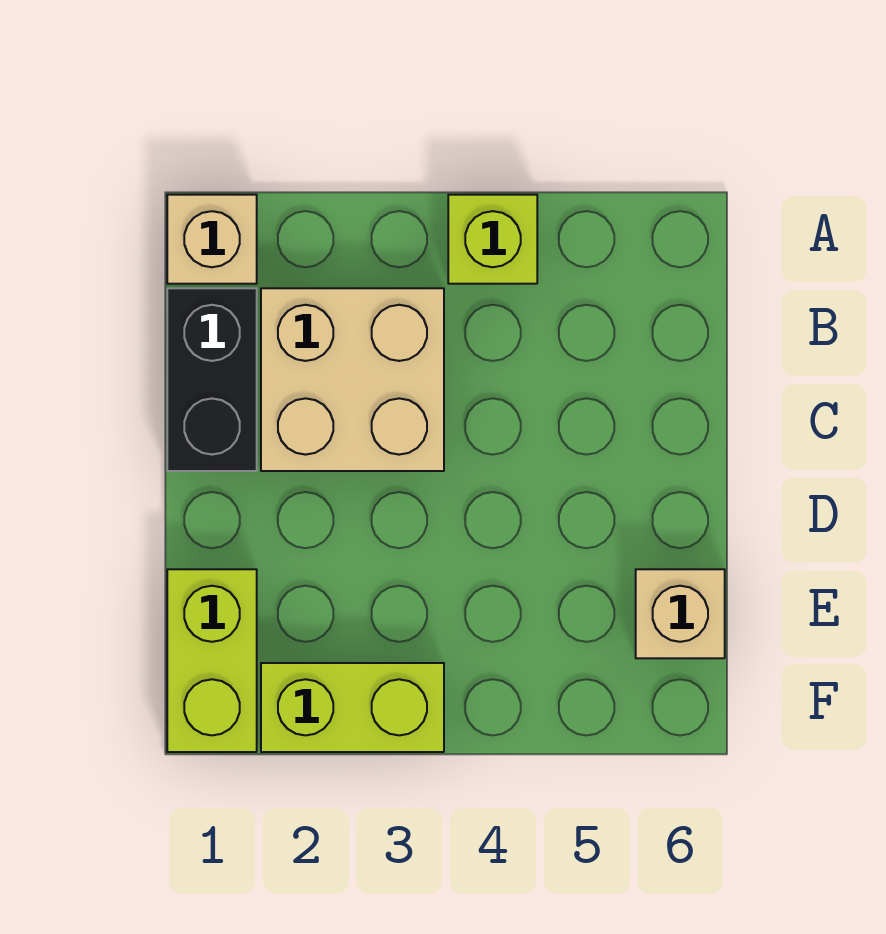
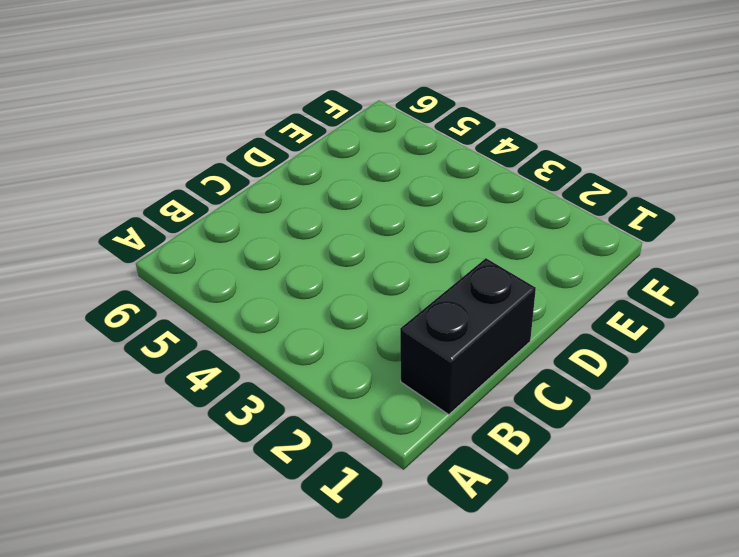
none -> tan 1x1 brick [167,195,257,284]
none -> lime 1x1 brick [448,195,537,284]

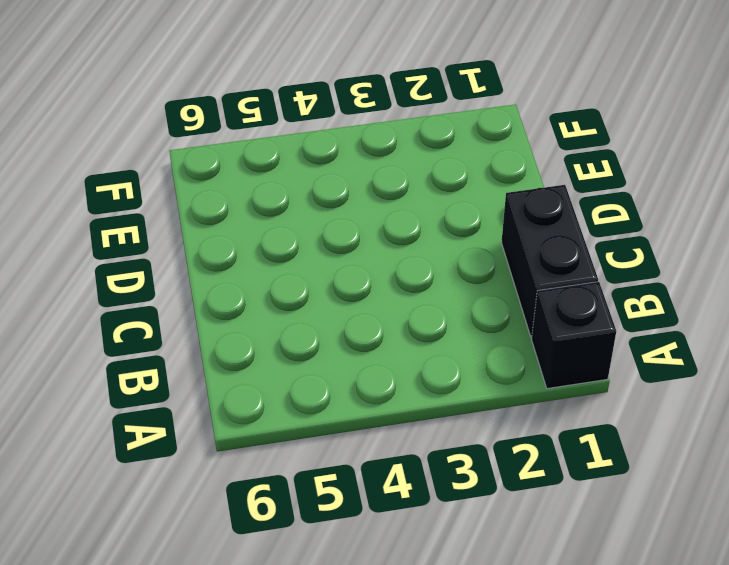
black 1x1 brick [531,282,616,389] -> tan 1x1 brick [167,195,257,284]
none -> lime 1x1 brick [448,195,537,284]
none -> tan 2x2 brick [261,288,444,471]

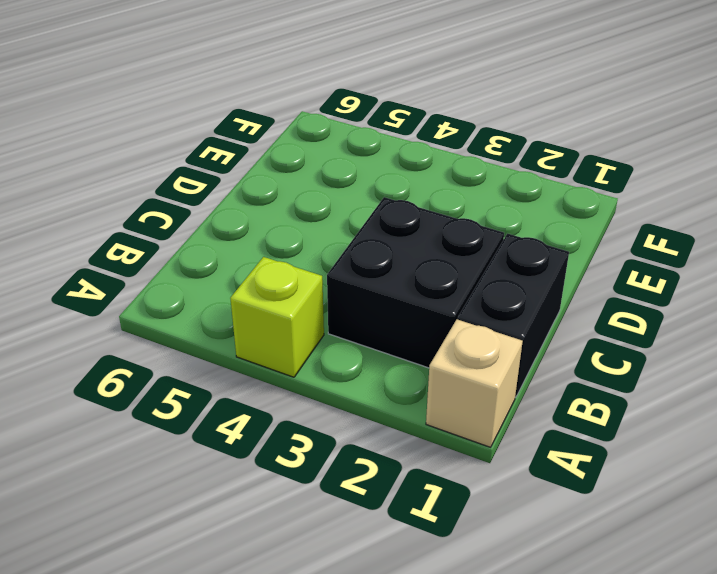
black 2x2 brick [327,197,504,368] -> tan 2x2 brick [261,288,444,471]
none -> lime 1x2 brick [167,569,257,752]
none -> tan 1x1 brick [636,569,725,658]

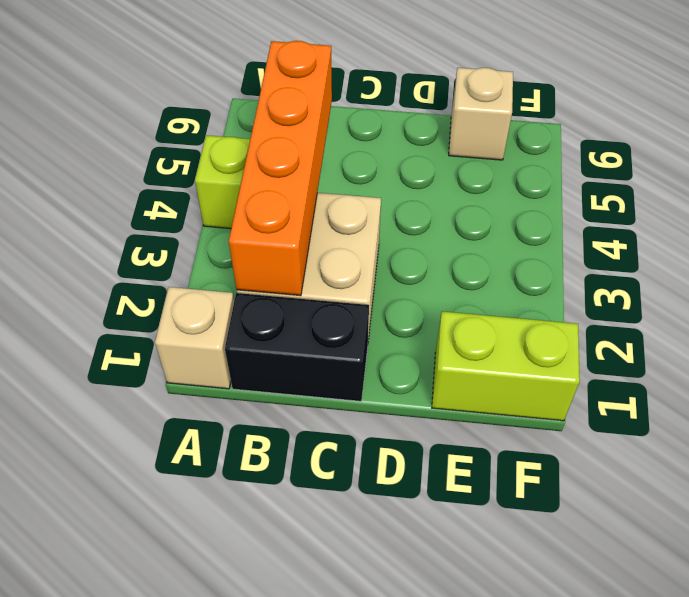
orange 1x4 brick [229,41,332,296] -> none
none -> lime 1x2 brick [261,663,444,752]

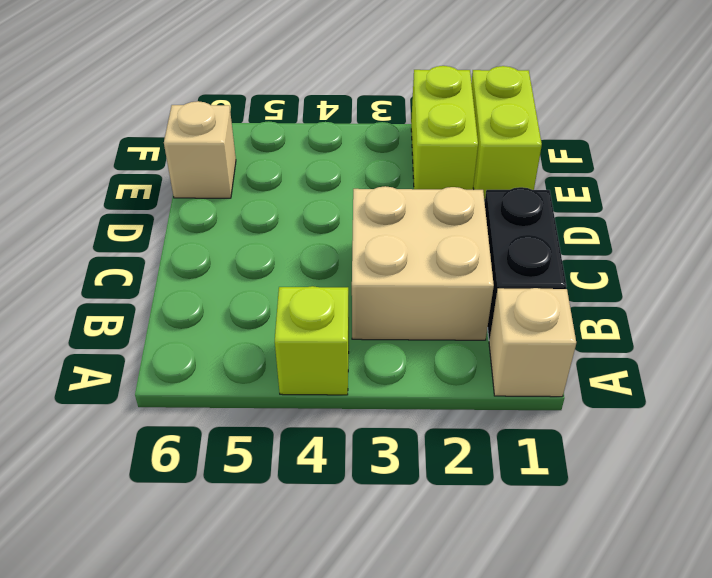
lime 1x2 brick [411,66,478,190] -> lime 1x2 brick turned to [261,663,444,752]

